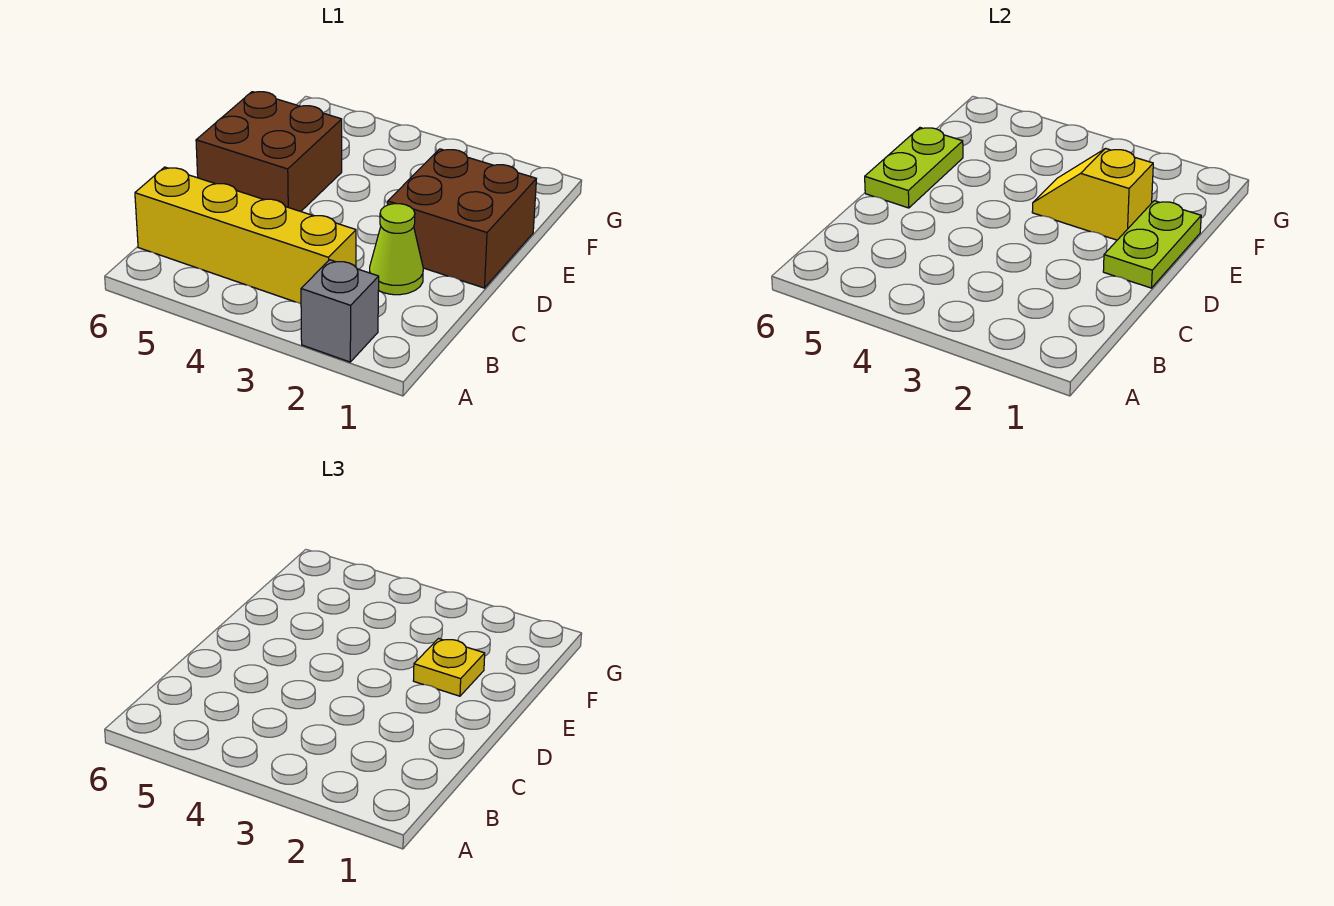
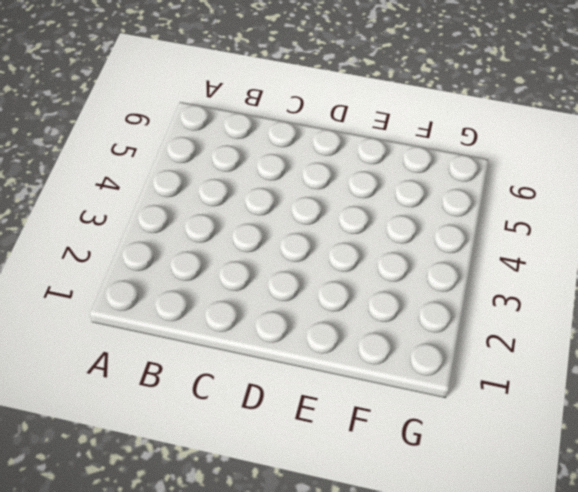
none -> grey 1x1 brick [301,260,379,362]
none -> yellow 1x4 brick [135,167,356,304]

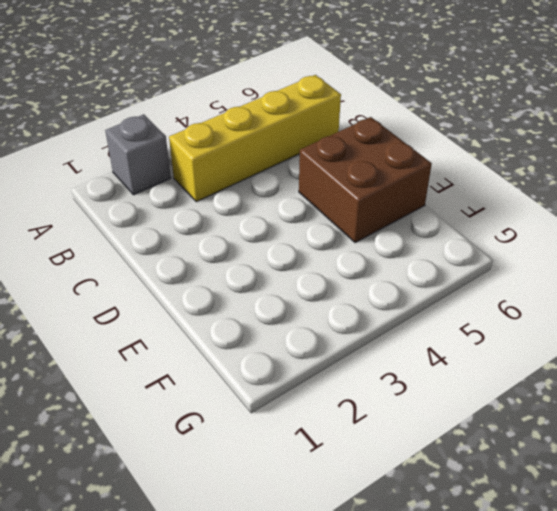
none -> lime 1x1 cone [370,204,423,295]
none -> brown 2x2 brick [388,149,536,288]

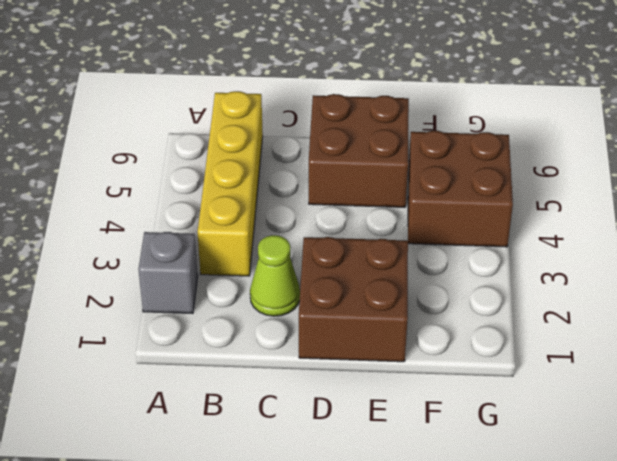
brown 2x2 brick [408,131,513,247] -> none
none -> lime 1x2 plate [1103,201,1201,288]
none -> lime 1x2 plate [865,128,963,208]

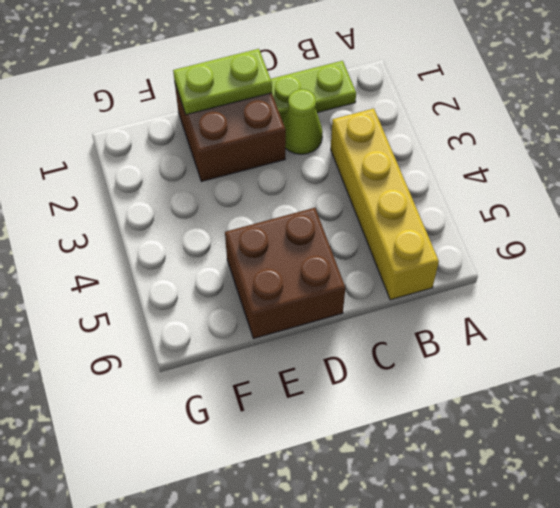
lime 1x2 plate [271,61,356,121] -> lime 1x2 plate moved to [865,128,963,208]
none -> grey 1x1 brick [301,260,379,362]
none -> yellow 1x2 slope [1032,149,1153,240]

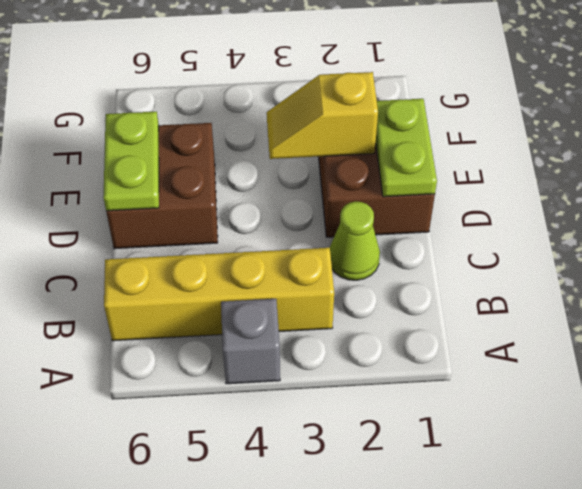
grey 1x1 brick [221,299,280,384] -> grey 1x1 brick moved to [301,260,379,362]
none -> yellow 1x1 plate [413,639,485,696]

